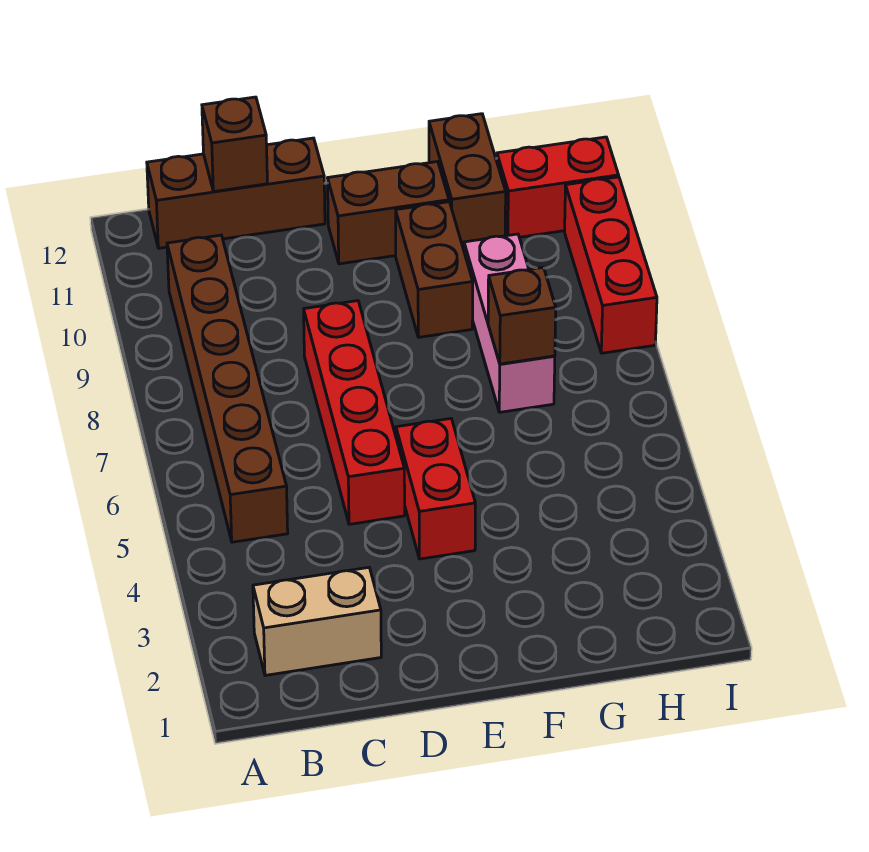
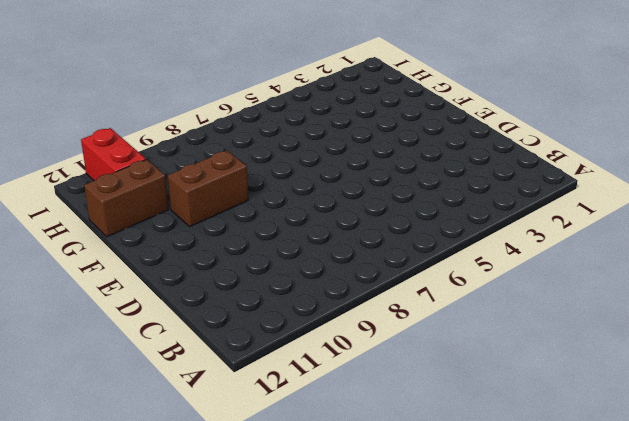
none -> tan 1x2 brick [253,567,381,675]
none -> brown 1x6 brick [167,235,288,542]
none -> brown 1x3 brick [147,138,325,248]

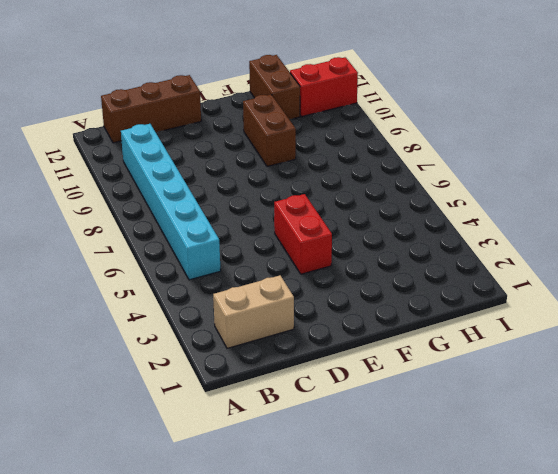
cyan 1x6 brick [121,124,221,280] -> brown 1x6 brick [167,235,288,542]
none -> red 1x4 brick [304,301,405,524]
none -> brown 1x2 brick [328,162,449,264]
none -> pink 1x3 brick [464,234,555,412]

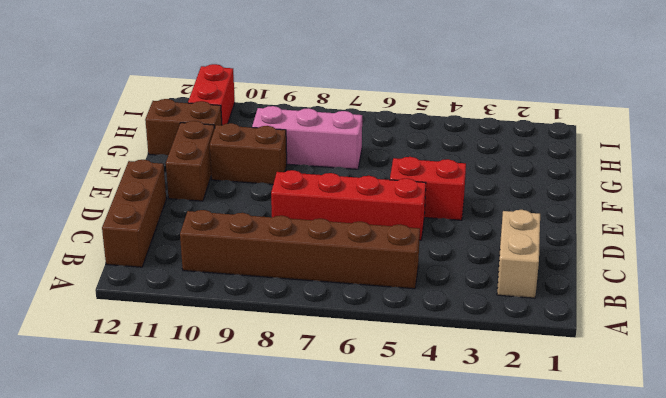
none -> red 1x3 brick [565,177,657,353]
none -> brown 1x1 brick [202,97,267,192]
none -> brown 1x1 brick [488,267,556,364]

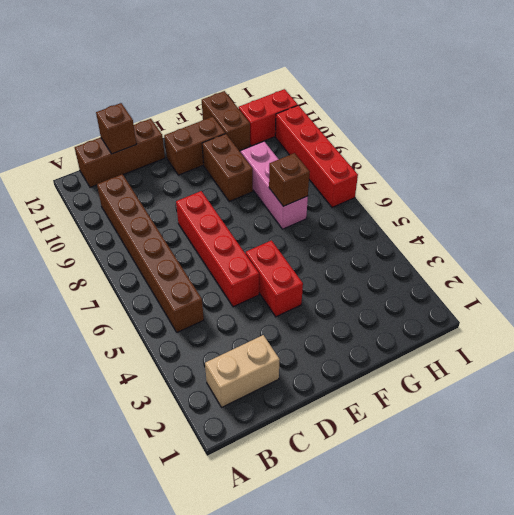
red 1x4 brick [275,105,358,208] -> red 1x3 brick [565,177,657,353]

